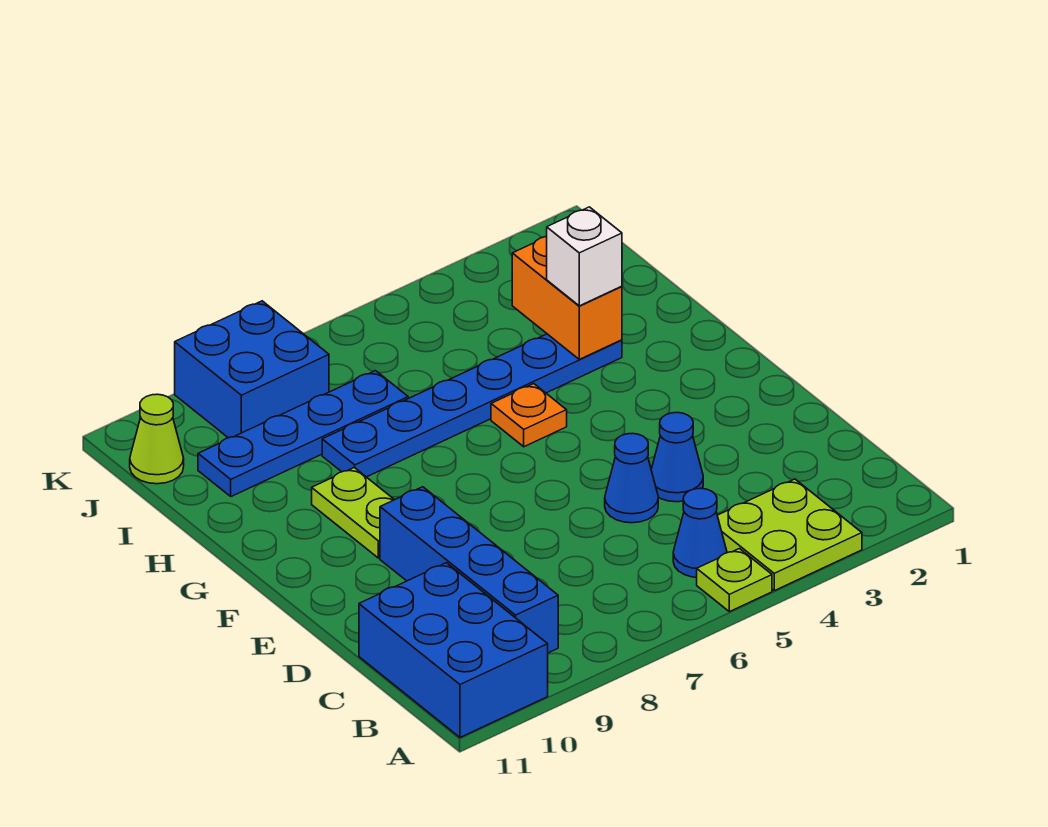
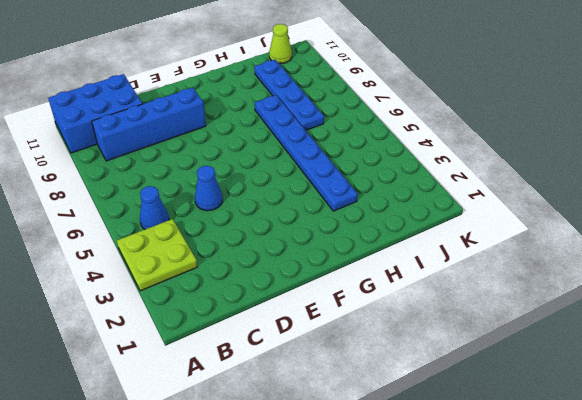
none -> lime 1x1 plate [697,549,772,612]
none -> blue 1x1 cone [651,413,703,502]
none -> lime 1x2 plate [312,467,394,558]

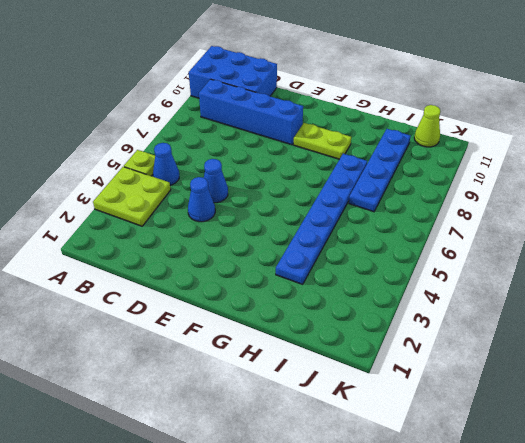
none -> orange 1x1 plate [491,384,567,447]
none -> blue 2x2 brick [175,301,329,438]
none -> orange 1x2 brick [512,237,622,359]

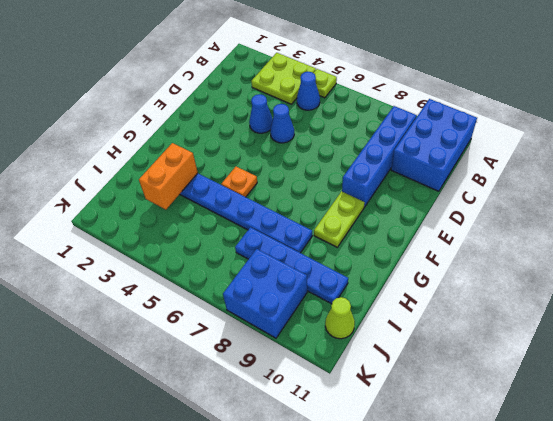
none -> white 1x1 brick [547,207,622,306]

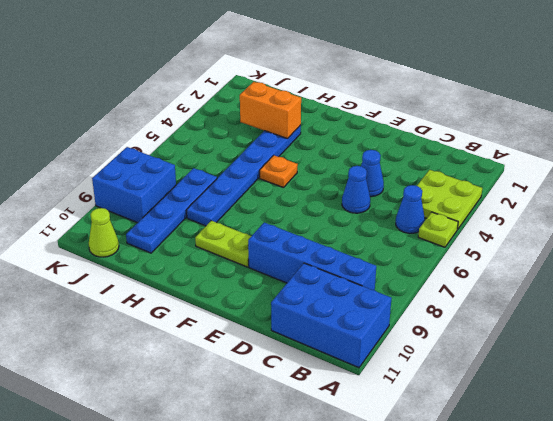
none -> white 1x1 brick [547,207,622,306]

